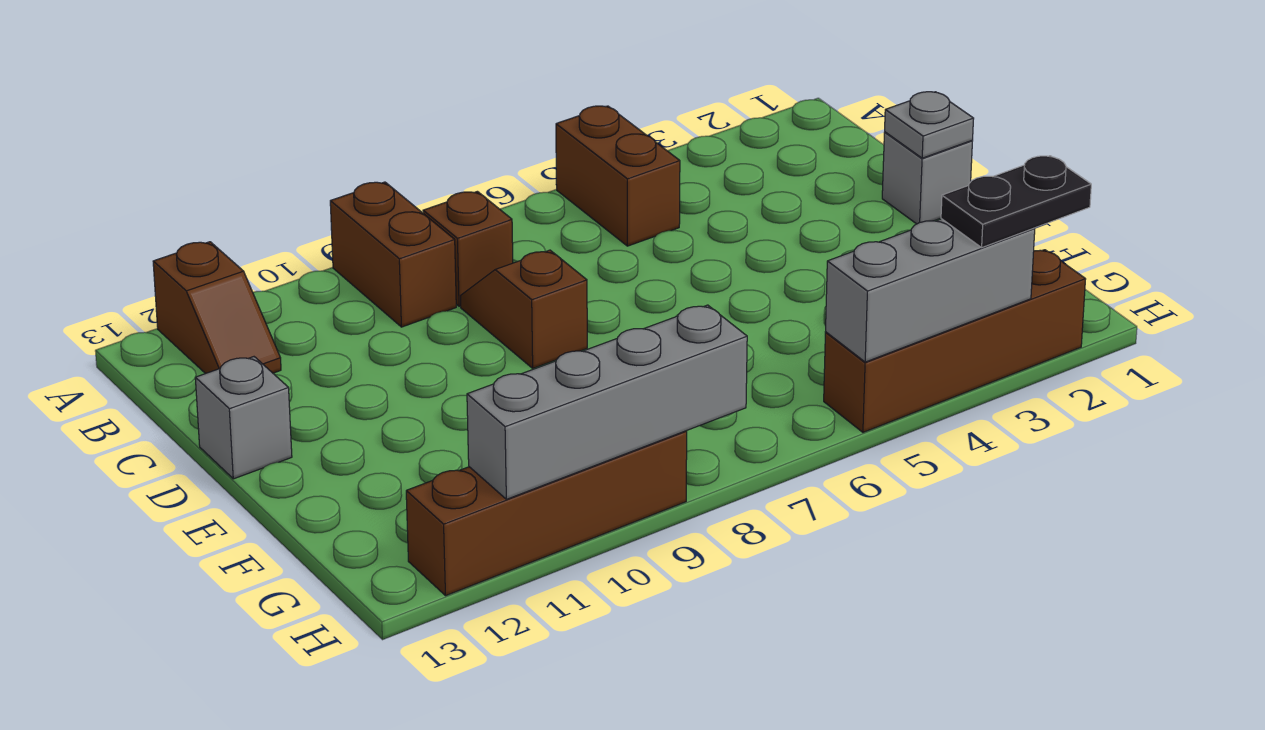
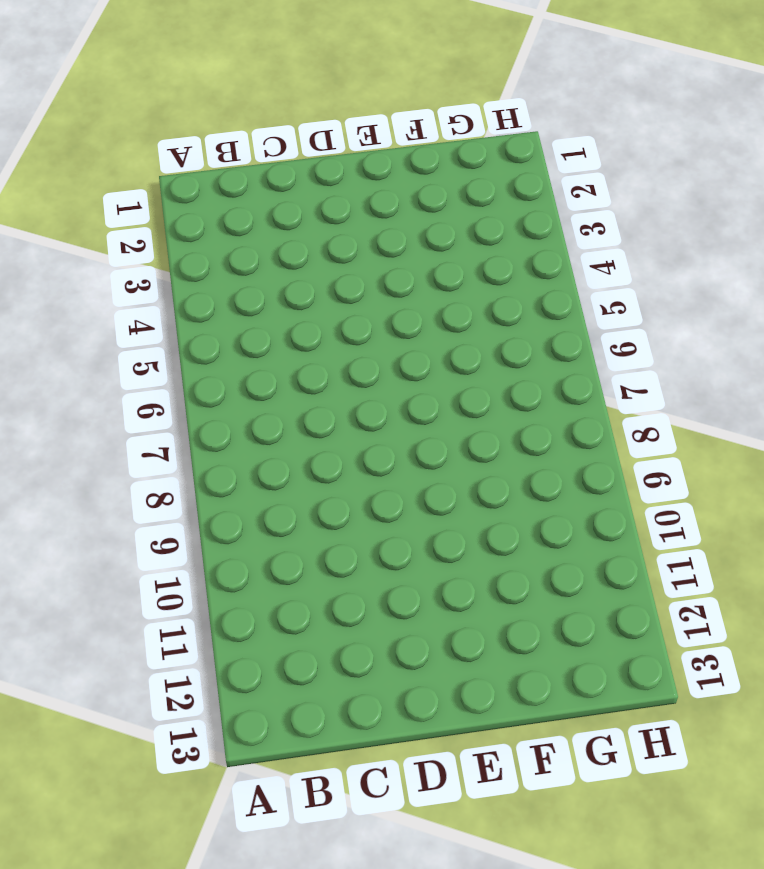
none -> brown 1x2 brick [556,106,680,246]
none -> brown 1x2 brick [330,182,456,327]
none -> brown 1x2 slope [153,242,281,374]

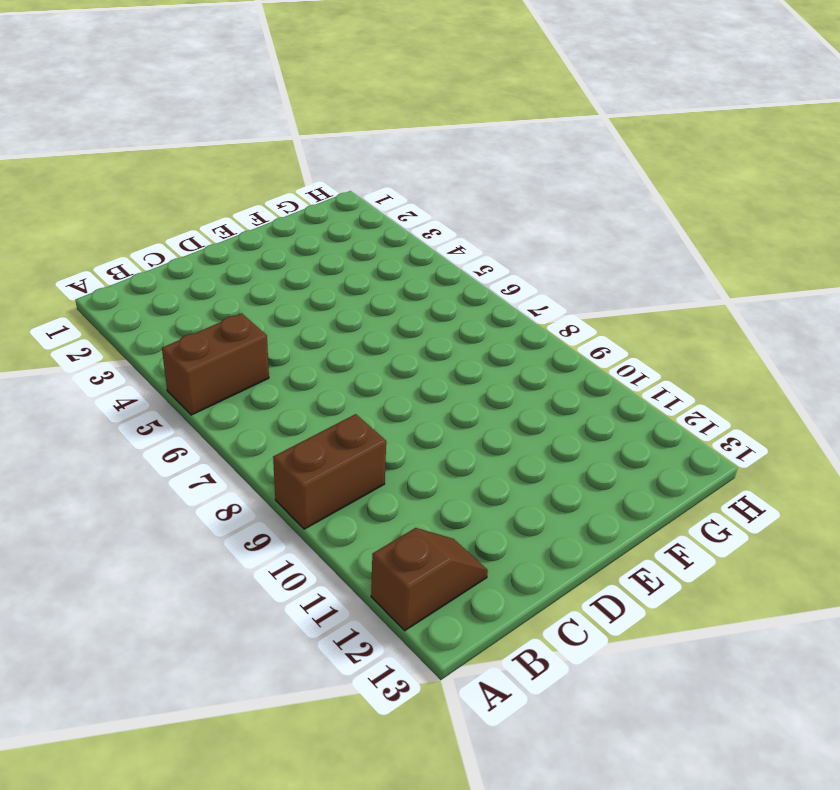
none -> brown 1x1 brick [423,191,513,306]
none -> brown 1x2 slope [461,250,587,368]
none -> grey 1x1 brick [882,132,972,224]

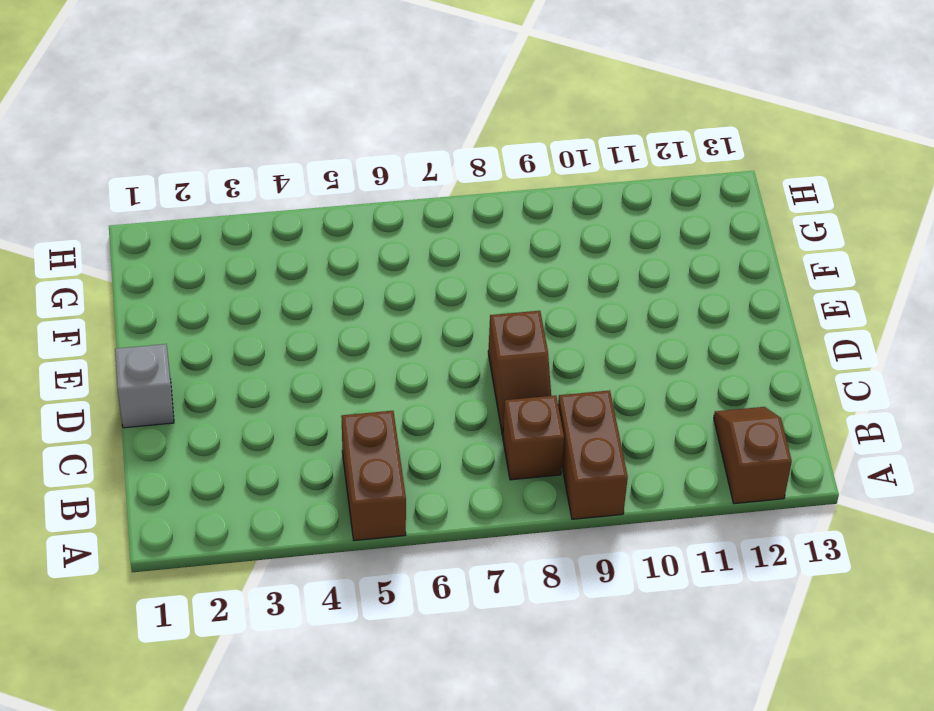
none -> grey 1x1 brick [195,357,292,479]
none -> brown 1x4 brick [824,250,1086,432]
none -> brown 1x4 brick [406,431,687,596]

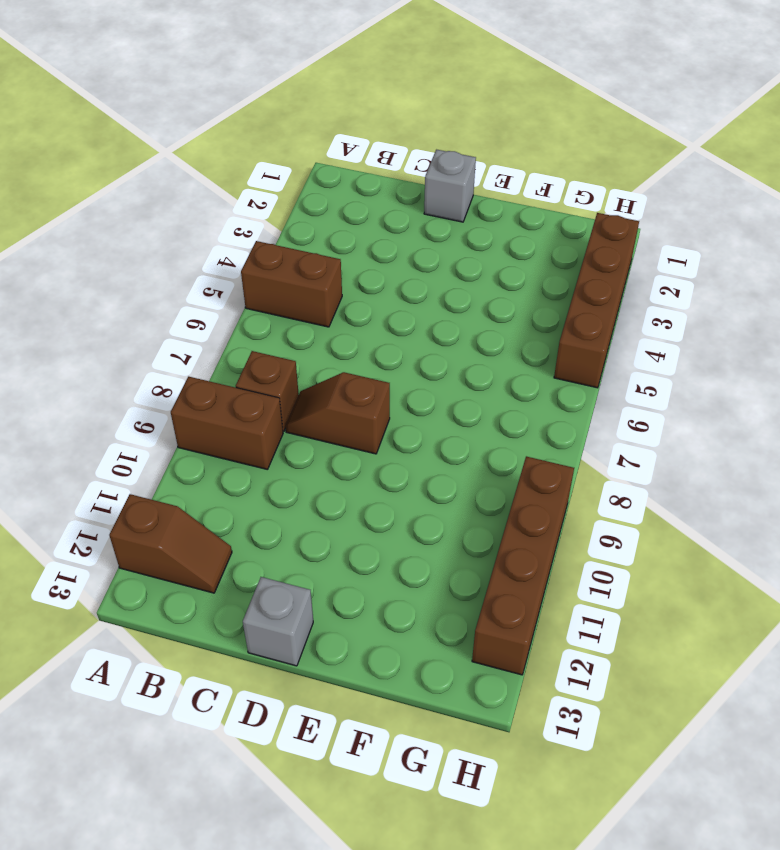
none -> grey 1x1 plate [885,92,974,158]
none -> grey 1x3 brick [826,219,1035,362]
none -> grey 1x4 brick [467,305,747,499]

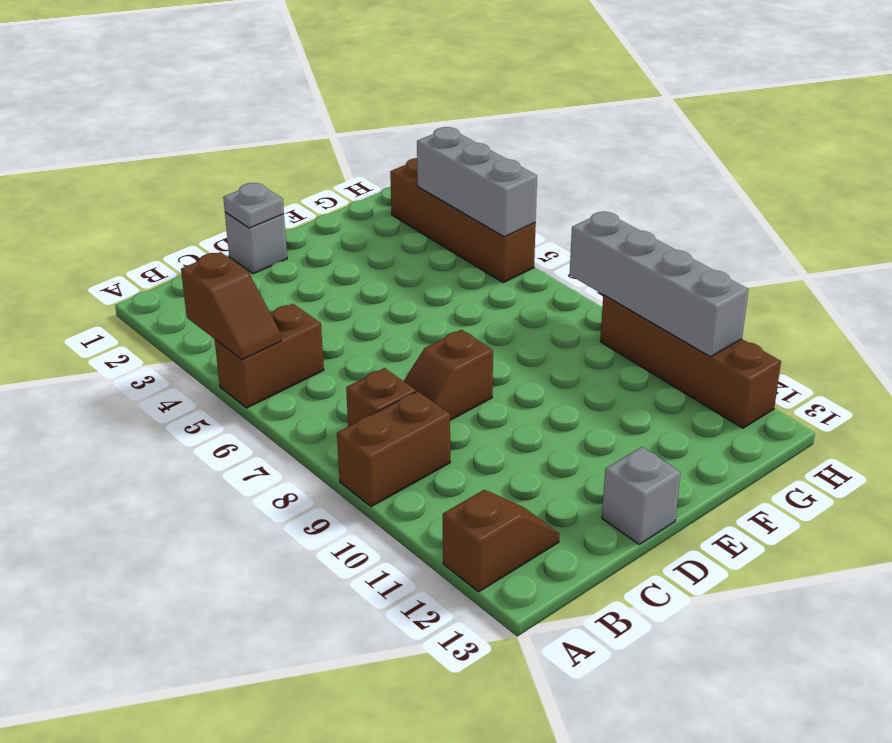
brown 1x2 slope [181,252,281,360] -> none
none -> black 1x2 plate [941,156,1091,247]

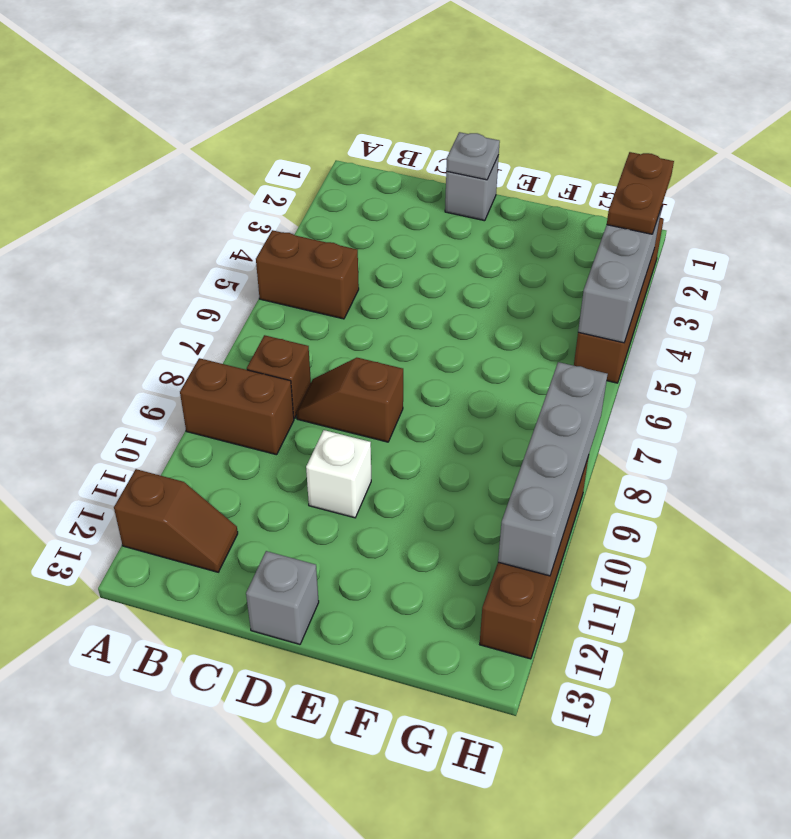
white 1x1 brick [306,430,371,518] -> none
brown 1x2 plate [607,152,674,234] -> black 1x2 plate [941,156,1091,247]

